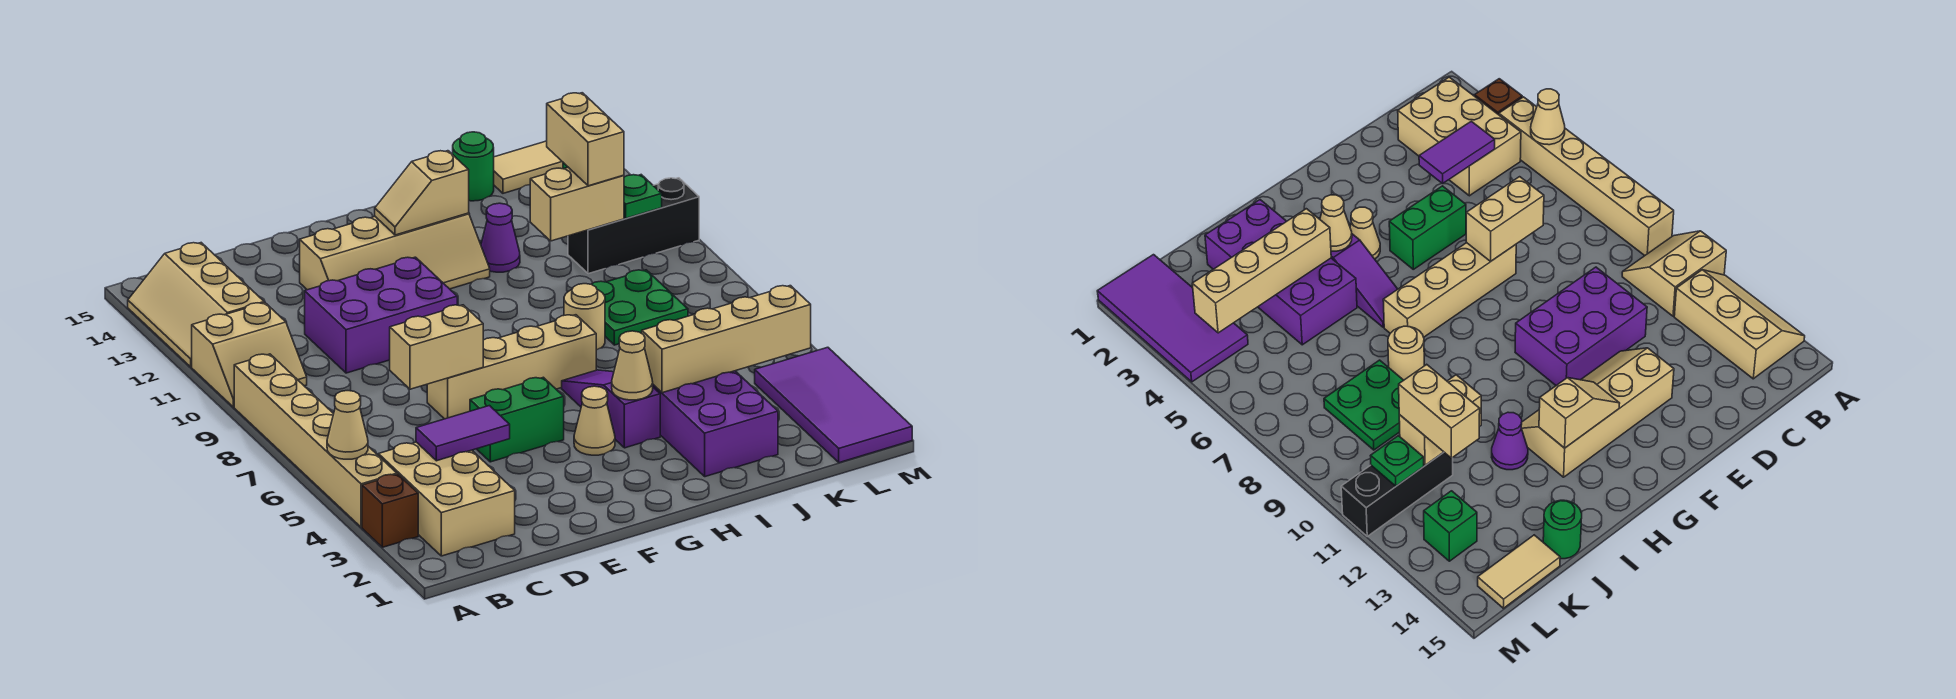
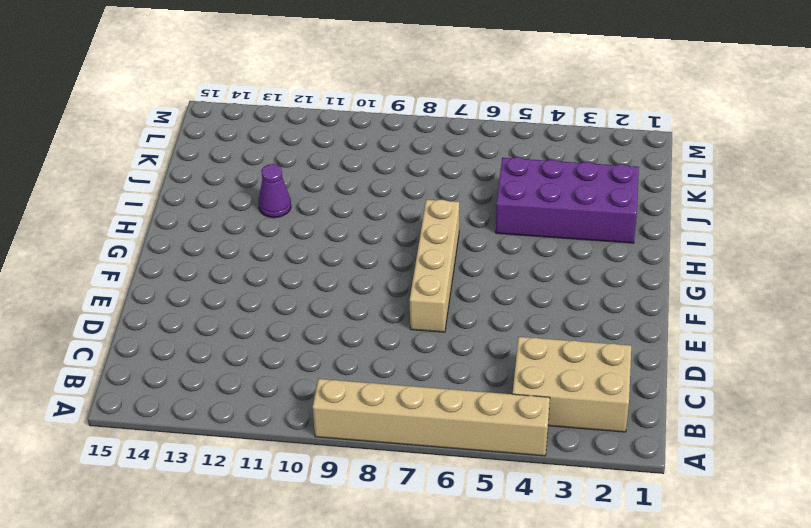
none -> brown 1x1 brick [362,474,418,547]
none -> tan 2x2 slope [192,303,307,407]
none -> tan 2x3 slope [128,243,264,367]

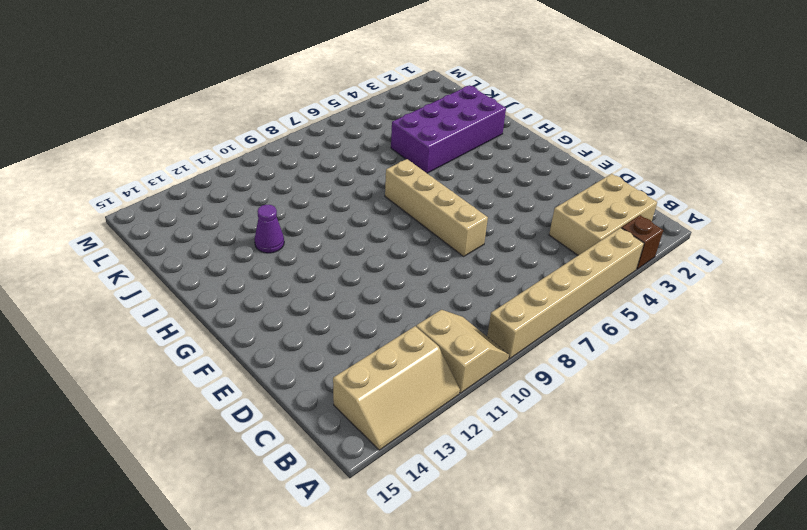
none -> purple 2x3 brick [305,257,457,373]
none -> green 1x2 brick [470,377,564,462]
none -> tan 2x4 slope [300,213,490,290]

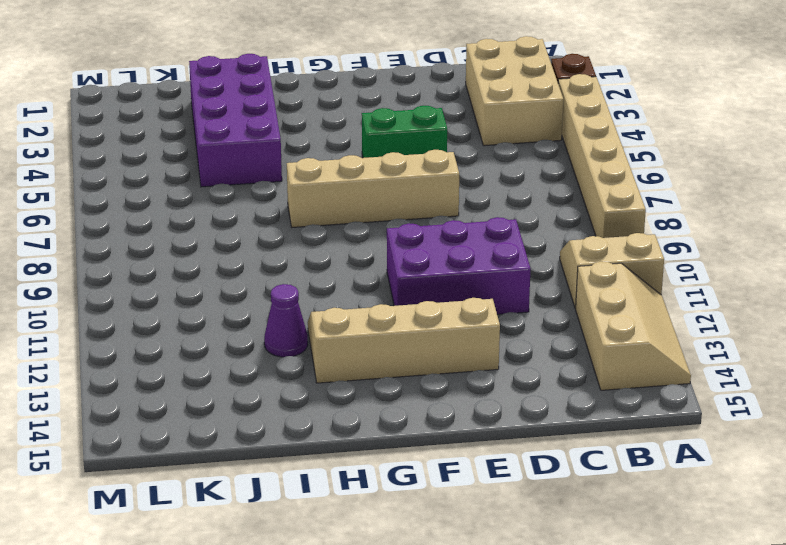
none -> tan 1x1 cone [574,386,615,455]
none -> purple 1x3 slope [562,370,660,448]
none -> tan 1x1 round brick [564,284,605,350]

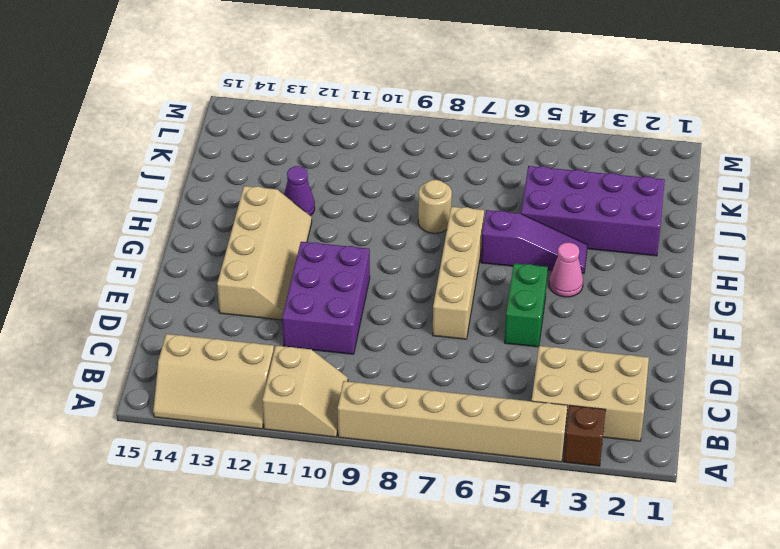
pink 1x1 cone [549,242,583,297] -> tan 1x1 cone [574,386,615,455]
purple 1x3 slope [481,210,588,274] -> purple 1x3 slope turned to [562,370,660,448]
none -> green 2x2 plate [591,270,688,345]
none -> green 1x1 round brick [453,132,494,201]
none -> black 1x3 brick [568,178,699,274]

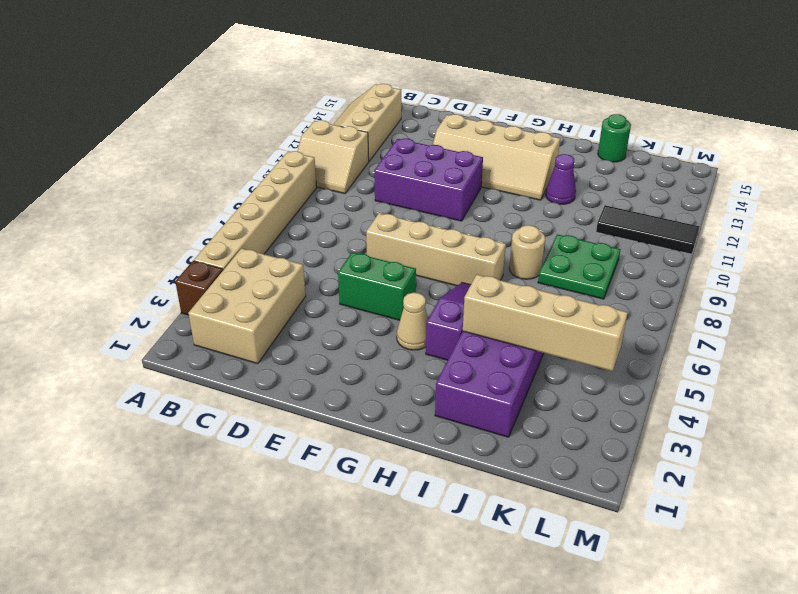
black 1x3 tile [596,205,699,254] -> black 1x3 brick [568,178,699,274]
none -> tan 1x2 tile [494,141,563,193]
none -> purple 2x4 tile [755,347,912,463]
none -> green 1x1 brick [1424,491,1477,561]

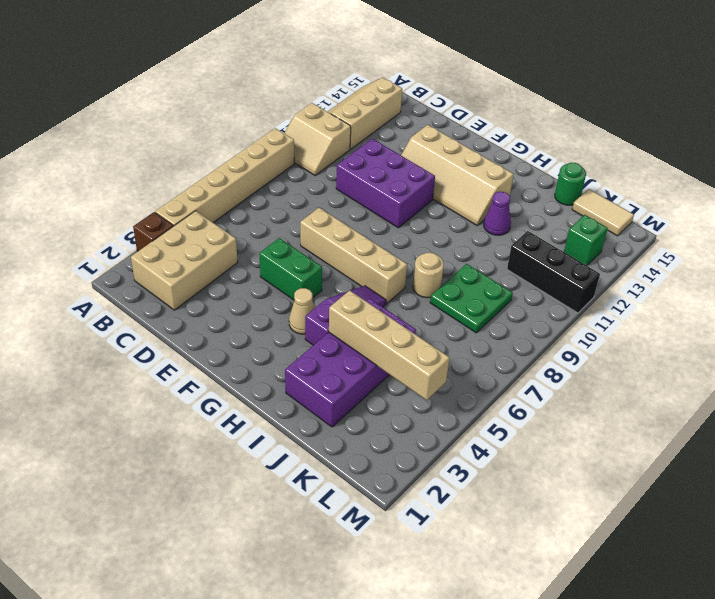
none -> purple 2x4 tile [755,347,912,463]
none -> tan 1x1 cone [327,391,368,459]
none -> purple 1x2 tile [416,406,510,461]

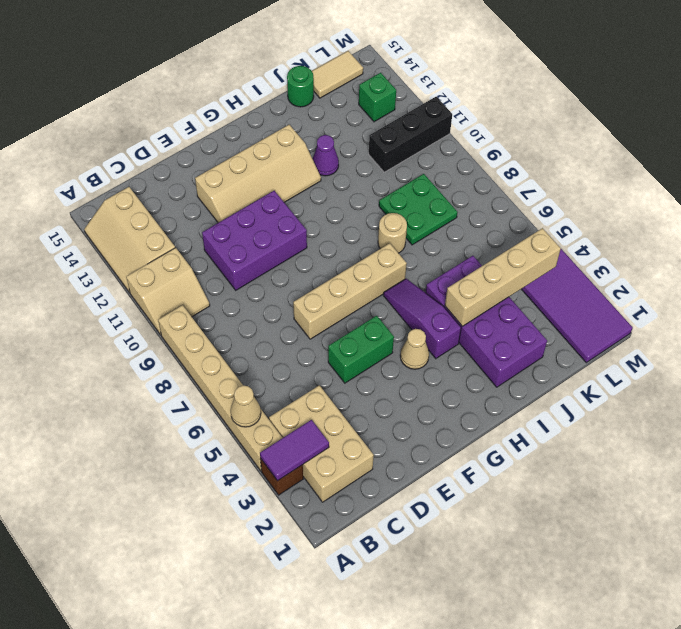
purple 1x2 tile [260,420,329,481] -> purple 1x2 tile moved to [416,406,510,461]
none -> tan 1x2 brick [390,305,483,389]
none -> tan 1x2 slope [375,151,469,235]
none -> tan 1x1 cone [612,331,653,400]

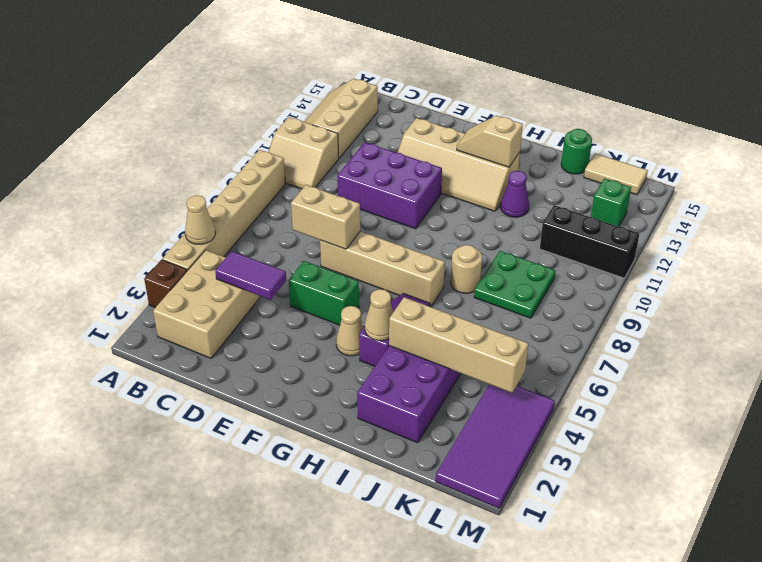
none -> tan 1x2 brick [530,167,624,241]
none -> green 1x1 plate [624,175,662,218]
none -> tan 1x2 brick [547,93,624,186]

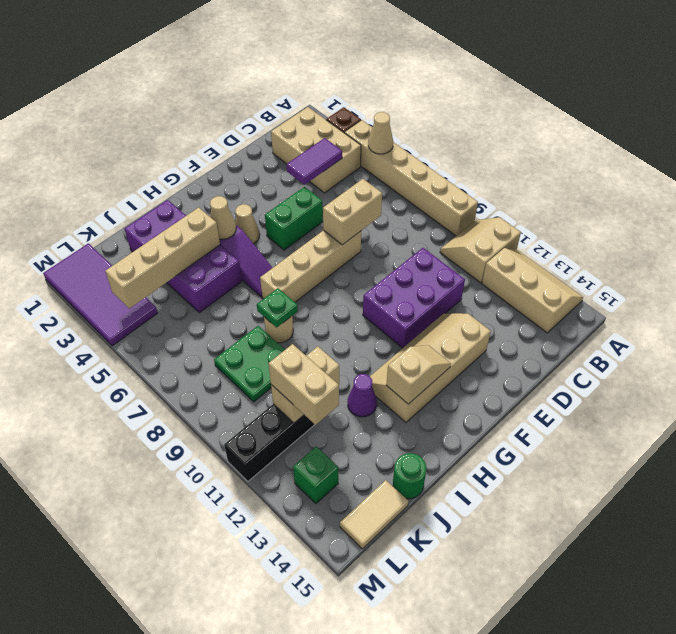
green 1x1 plate [257,288,298,327] -> green 1x1 plate moved to [624,175,662,218]

